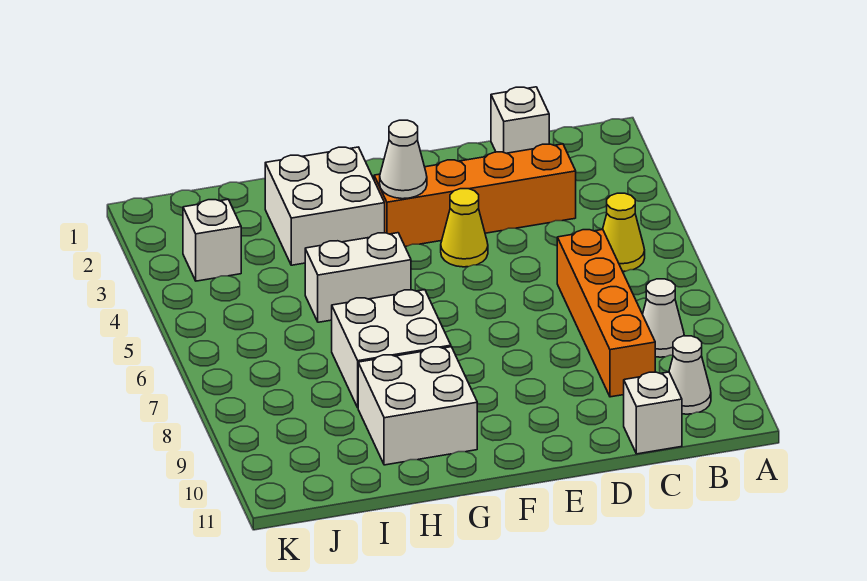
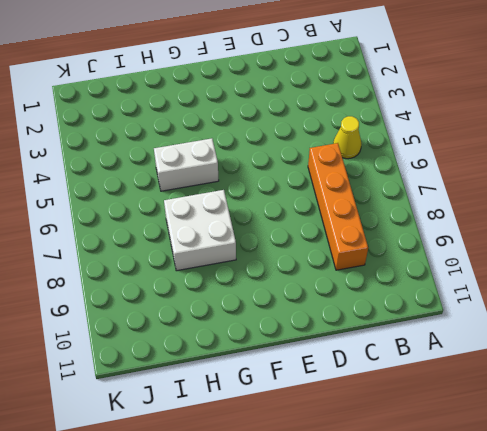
none -> white 1x1 cone [643,279,684,357]
none -> white 1x1 cone [669,336,711,414]
none -> white 1x1 brick [491,87,549,153]

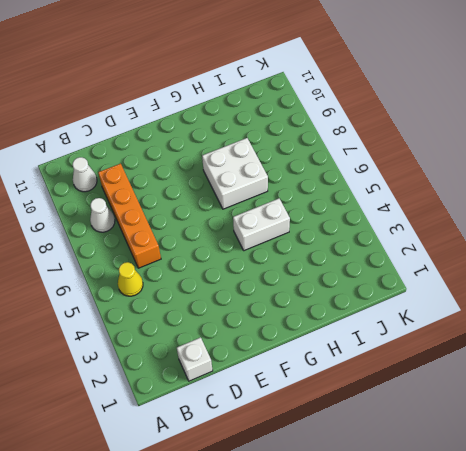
none -> orange 1x4 brick [374,144,576,247]
none -> white 1x1 brick [624,372,682,454]
none -> yellow 1x1 cone [441,189,488,267]

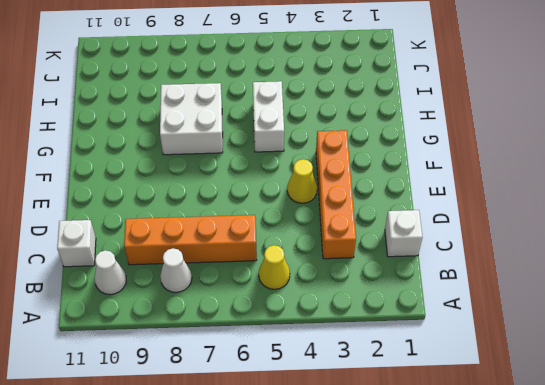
none -> white 2x2 brick [265,147,385,265]
none -> white 2x2 brick [358,347,477,465]
none -> white 1x1 brick [183,199,241,281]

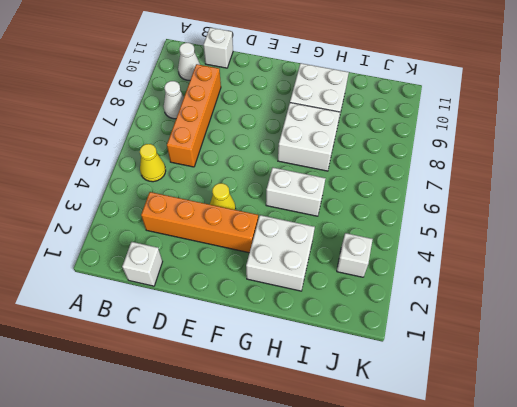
none -> white 1x1 cone [380,120,427,199]

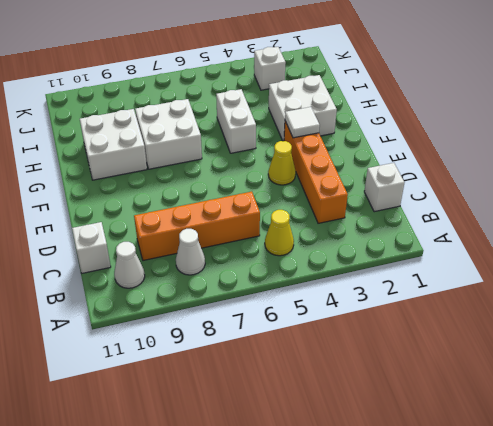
white 1x1 tile [285,107,320,138] -> white 1x1 cone [380,120,427,199]

